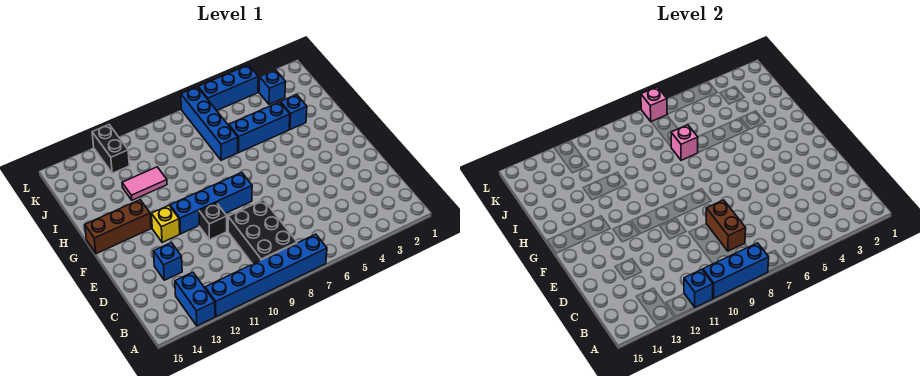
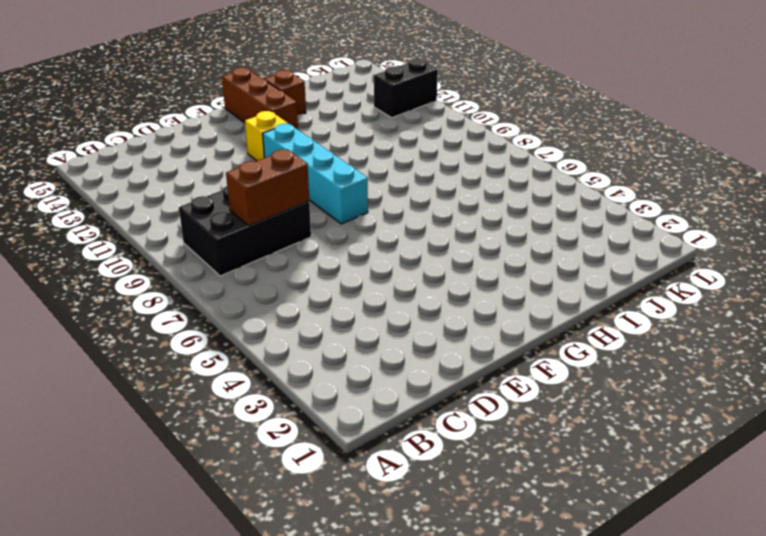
cyan 1x4 brick [263,123,368,224] -> blue 1x4 brick [170,172,252,234]
brown 1x1 brick [264,70,306,115] -> none
none -> blue 1x6 brick [205,234,327,317]
none -> blue 1x2 brick [175,272,215,326]
none -> blue 1x1 brick [154,243,182,280]

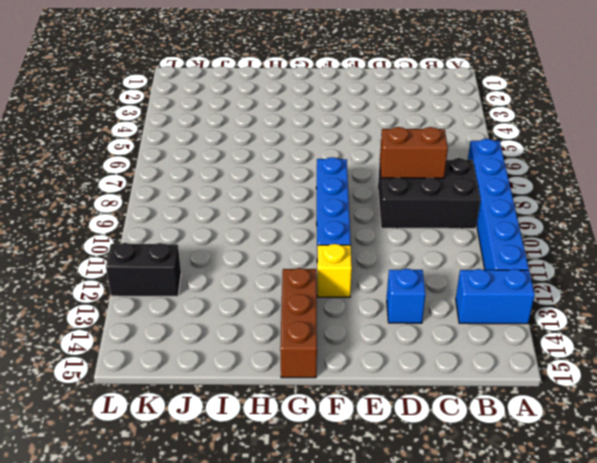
none -> black 1x1 brick [199,203,227,240]
none -> blue 1x1 brick [280,95,307,130]
none -> blue 1x3 brick [229,102,290,152]

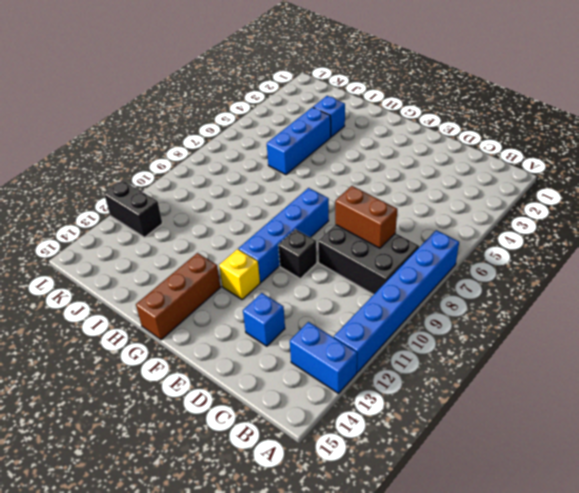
none -> blue 1x4 brick [181,87,238,160]
none -> pink 1x2 tile [122,167,167,200]
none -> blue 1x1 brick [259,70,286,104]

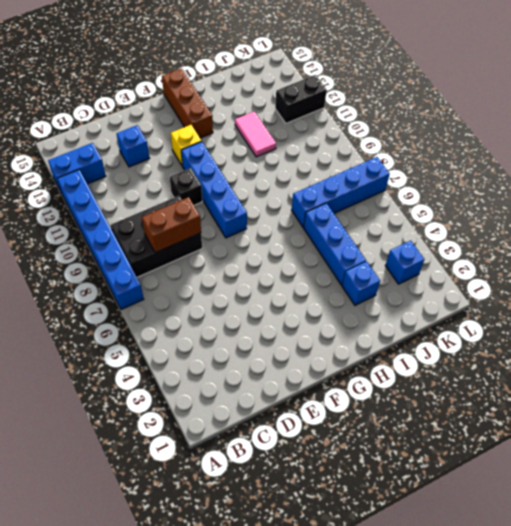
none -> blue 1x3 brick [198,65,258,110]
none -> blue 1x3 brick [703,243,769,299]
none -> blue 1x1 brick [684,270,713,307]

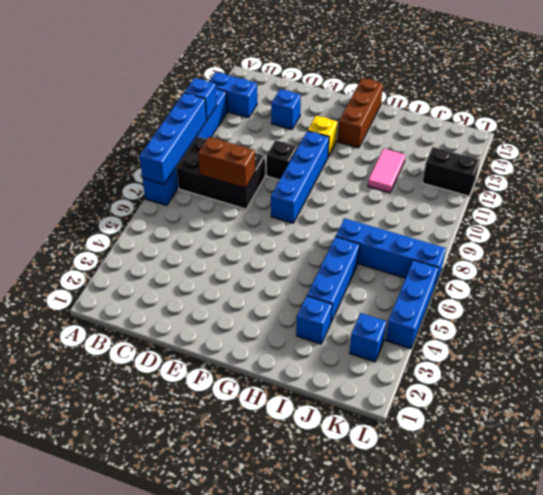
blue 1x4 brick [139,93,207,184] -> blue 1x3 brick [703,243,769,299]
none -> pink 1x1 brick [671,125,698,160]
none -> pink 1x1 brick [641,87,667,121]

